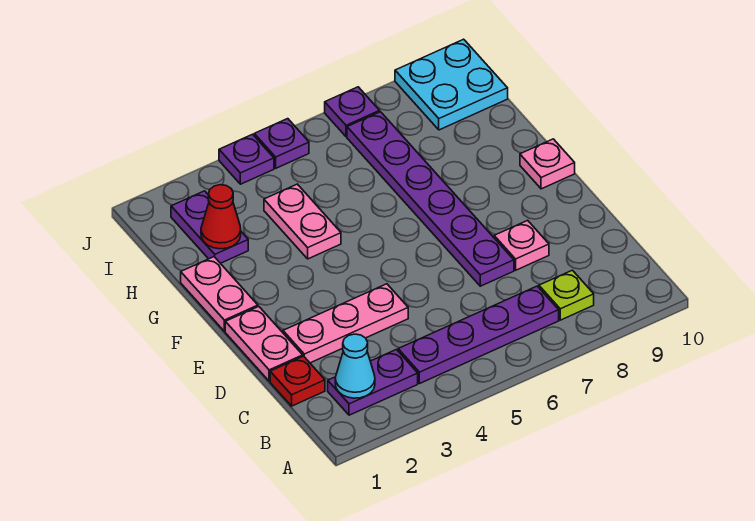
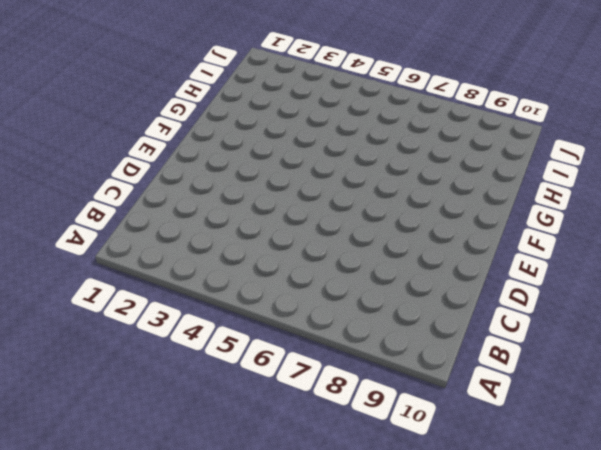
none -> purple 1x2 plate [328,350,418,415]
none -> purple 1x4 plate [398,286,559,384]
none -> lime 1x1 plate [539,270,594,320]

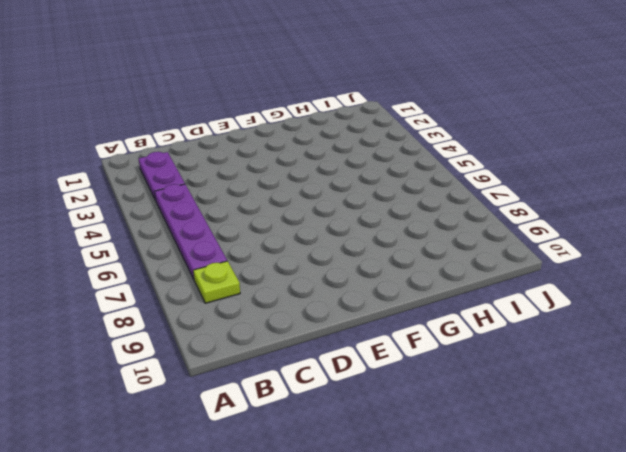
none -> red 1x1 plate [270,356,325,406]
none -> pink 1x2 plate [225,307,303,381]
none -> pink 1x3 plate [283,284,408,363]

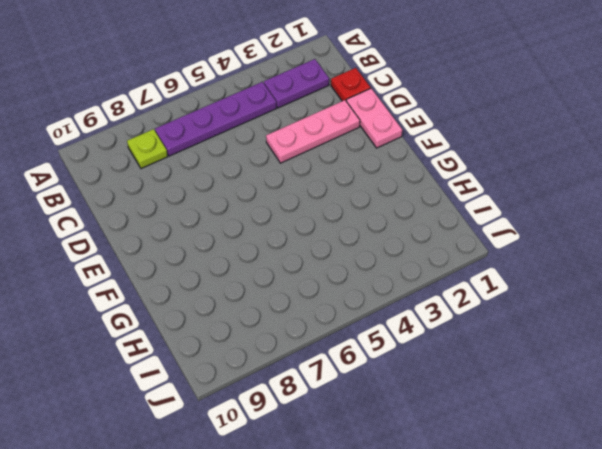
none -> purple 1x6 plate [347,112,514,286]
none -> pink 1x1 plate [494,220,549,270]
none -> pink 1x2 plate [181,257,258,331]

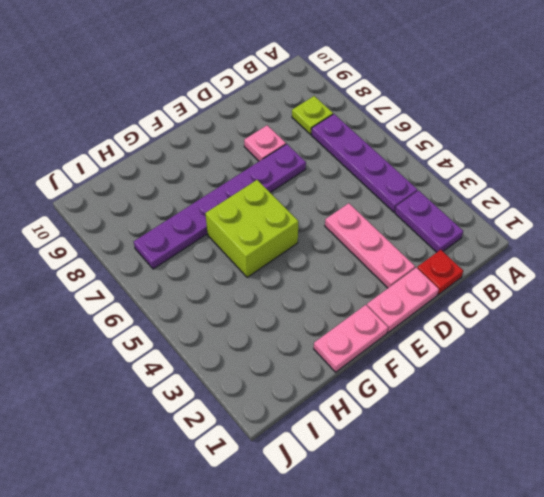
lime 2x2 brick [205,180,298,277] -> none
none -> pink 1x1 plate [520,139,575,189]
none -> pink 1x2 plate [264,184,341,259]
none -> purple 1x2 plate [171,191,248,263]

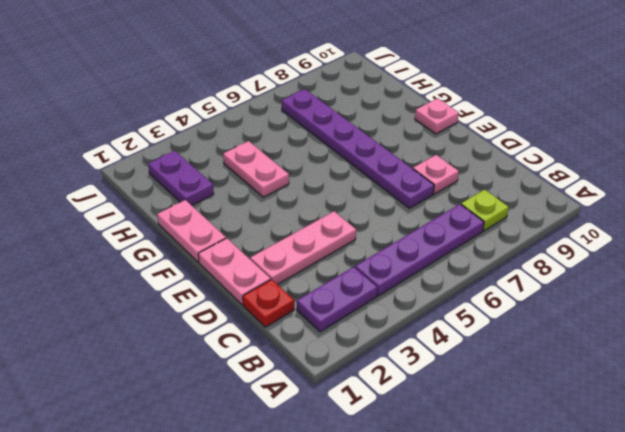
none -> cyan 2x2 plate [395,39,508,130]
none -> purple 1x1 plate [219,134,274,184]
none -> purple 1x1 plate [254,119,309,168]

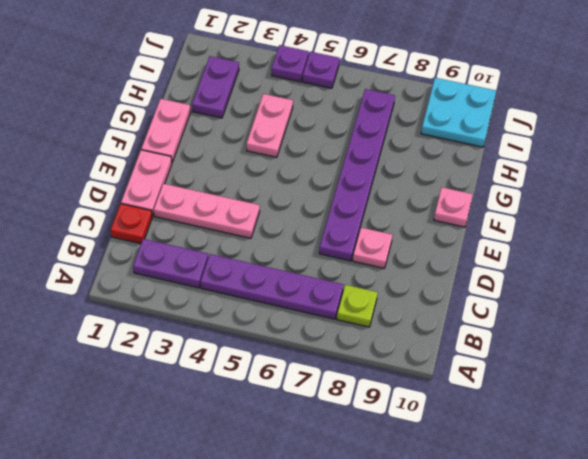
none -> purple 1x1 plate [325,87,380,137]
none -> cyan 1x1 cone [335,334,375,398]
none -> red 1x1 cone [201,185,241,249]

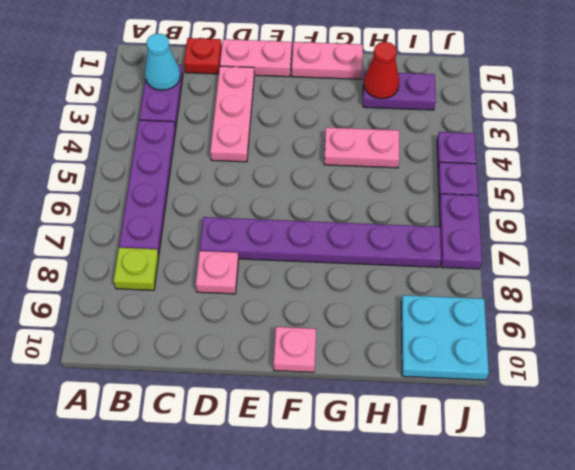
purple 1x2 plate [439,194,482,269] -> purple 1x1 plate [325,87,380,137]

